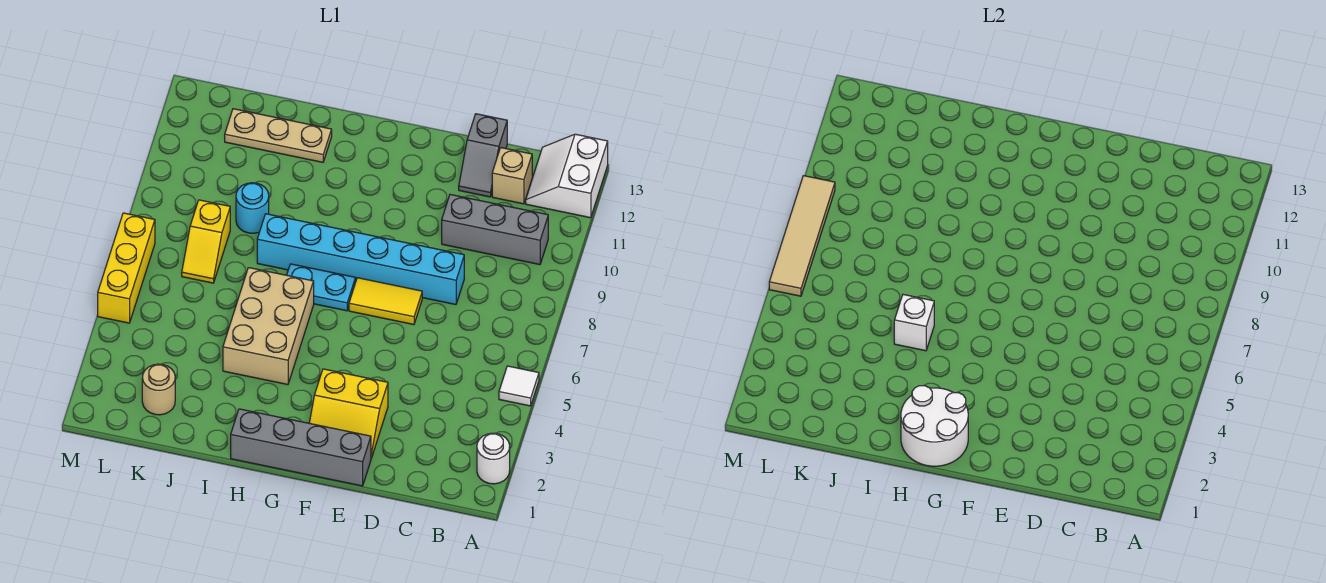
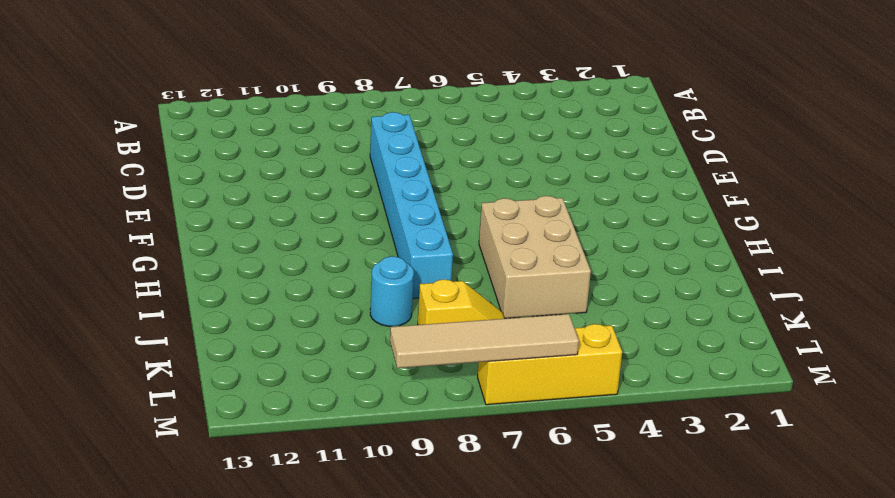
tan 2x3 brick [479,196,591,318] -> tan 2x3 brick turned to [223,268,314,385]
none -> white 1x1 round brick [477,433,510,484]
none -> white 1x1 tile [499,366,539,406]
none -> white 2x2 slope [526,134,608,218]

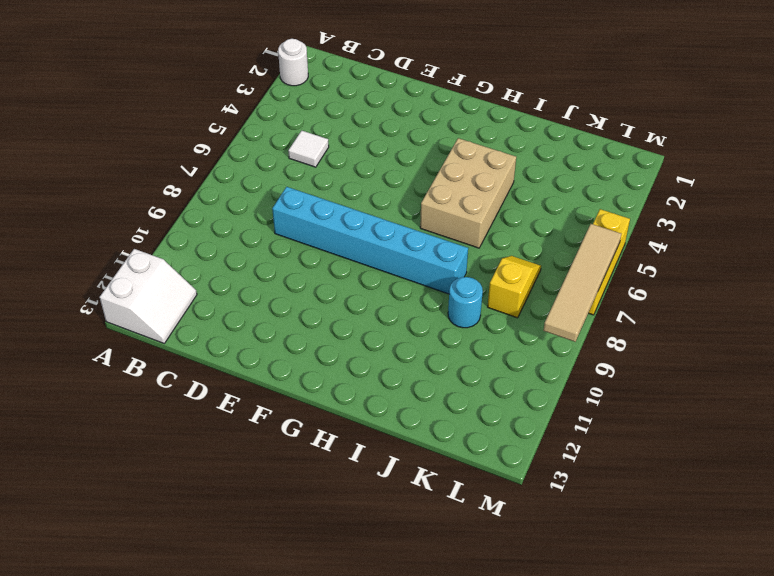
white 1x1 tile [288,131,329,167] -> white 1x1 tile moved to [499,366,539,406]
none -> grey 1x3 brick [442,195,548,265]
none -> tan 1x1 brick [492,148,532,204]
none -> grey 1x2 slope [459,114,507,197]

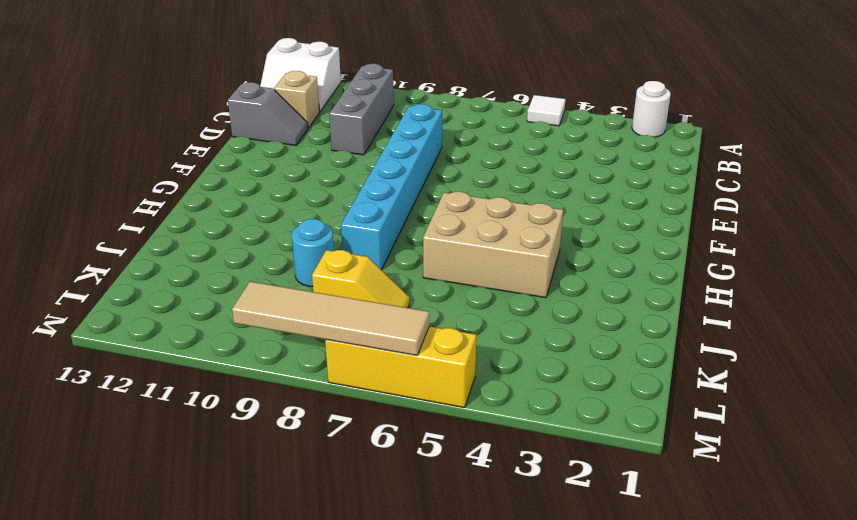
none -> grey 1x4 brick [231,409,371,486]
none -> yellow 2x2 slope [309,369,388,458]
none -> yellow 1x2 tile [349,278,422,325]

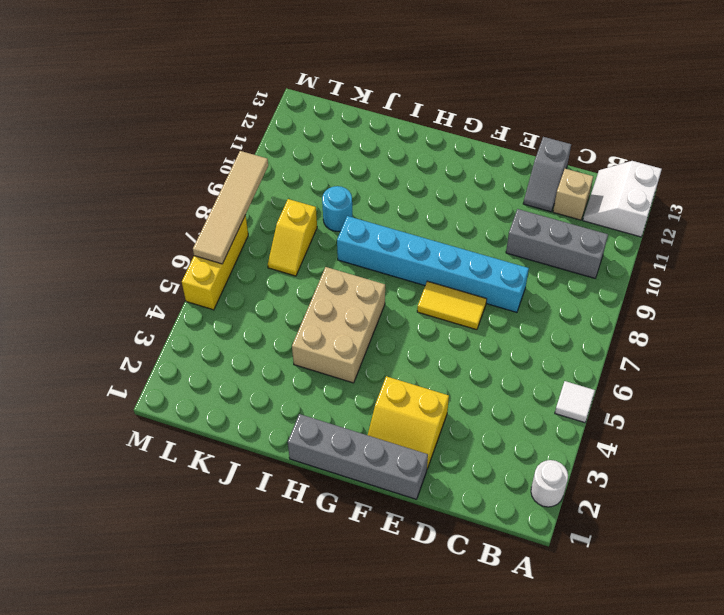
none -> cyan 1x2 plate [287,264,356,311]
none -> tan 1x3 plate [225,109,332,162]
none -> tan 1x1 round brick [142,364,175,415]

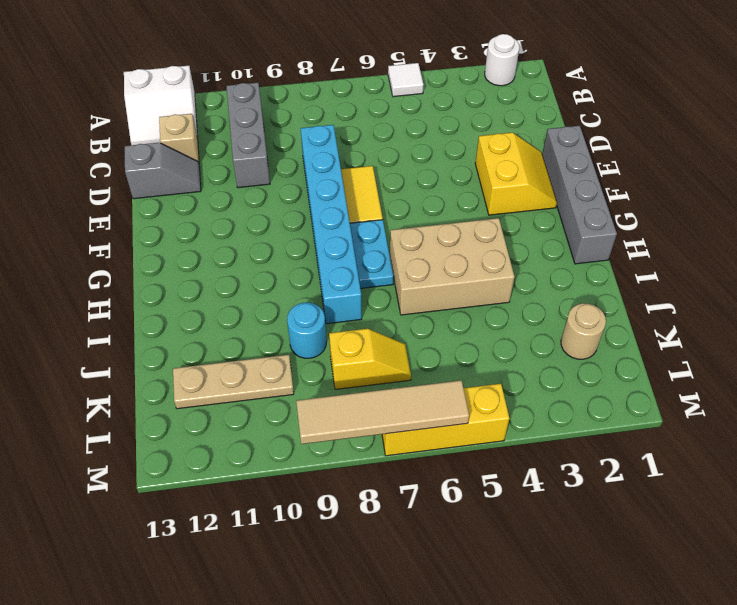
tan 1x3 plate [173,355,294,409] -> tan 1x3 plate turned to [225,109,332,162]
none -> white 2x2 round brick [901,386,968,466]
none -> white 1x1 brick [894,295,934,351]

